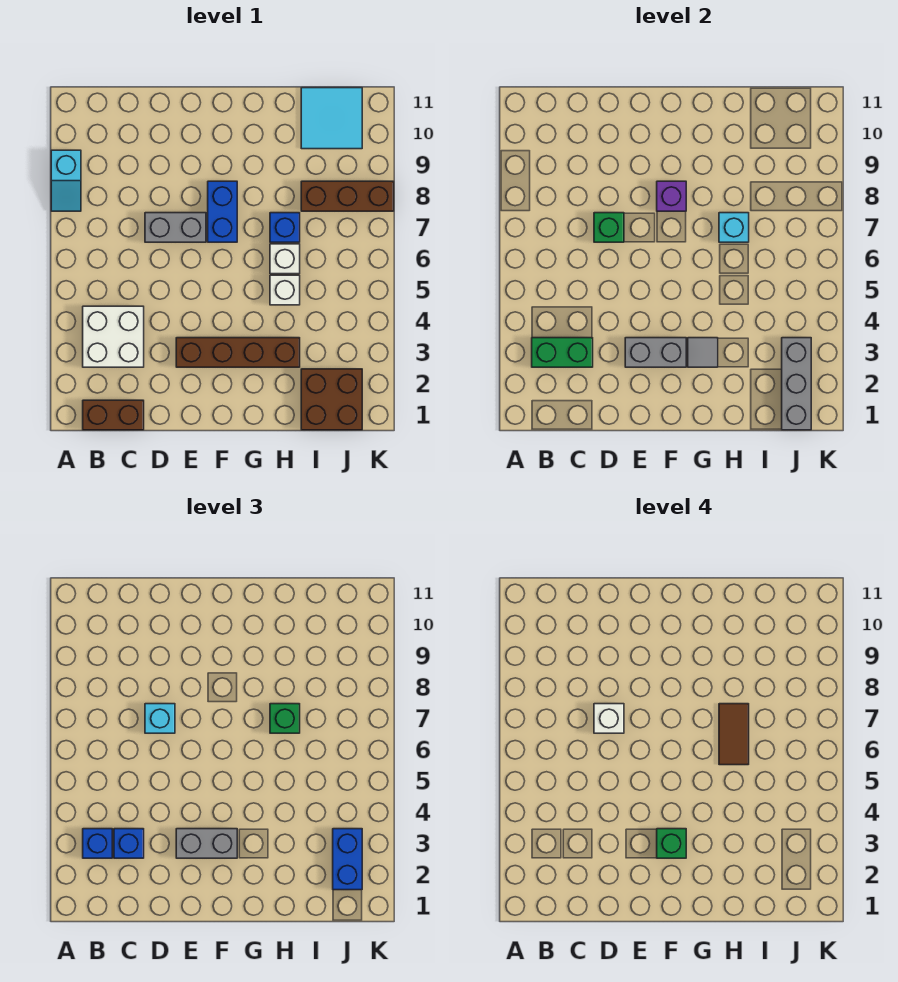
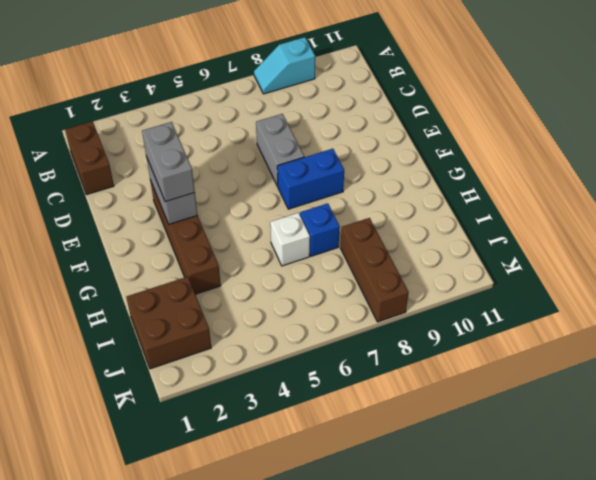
none -> white 2x2 brick [83,306,144,367]
none -> white 1x1 brick [270,275,300,305]
none -> cyan 2x2 tile [301,88,362,149]

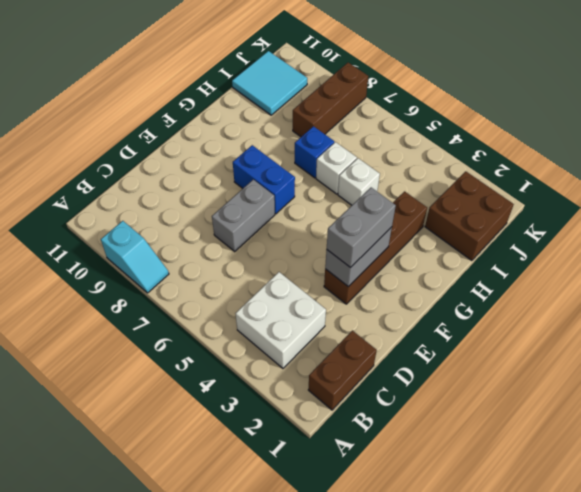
none -> green 1x2 brick [532,338,593,367]
none -> green 1x1 brick [594,213,624,242]
none -> purple 1x1 brick [657,181,686,211]

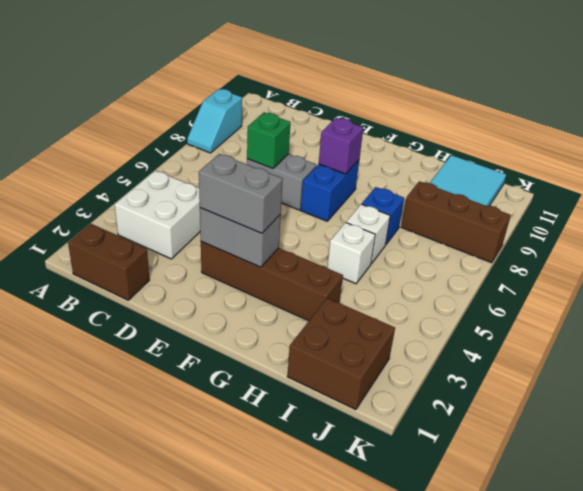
none -> green 1x2 brick [532,338,593,367]
none -> grey 1x1 tile [688,338,718,367]
none -> cyan 1x1 brick [719,213,749,242]

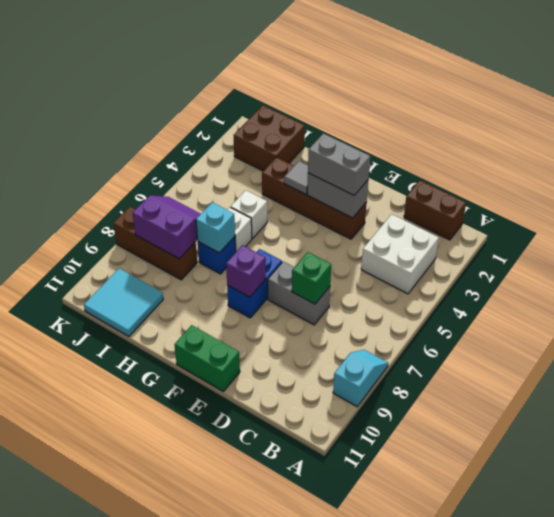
green 1x2 brick [175,325,240,391] -> green 1x2 brick moved to [532,338,593,367]
purple 2x2 slope [133,195,200,259] -> none
none -> grey 1x3 brick [782,338,811,430]
none -> blue 1x1 brick [83,829,112,858]
none -> blue 1x1 brick [114,829,144,858]

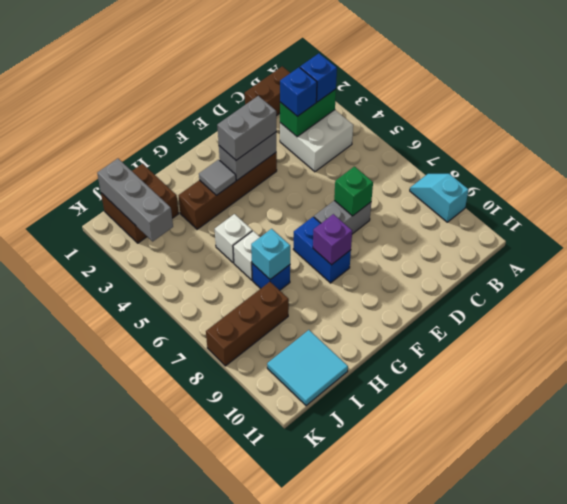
none -> cyan 1x1 brick [145,704,175,733]
none -> green 1x1 brick [270,704,300,733]
none -> blue 1x2 brick [333,829,362,890]

